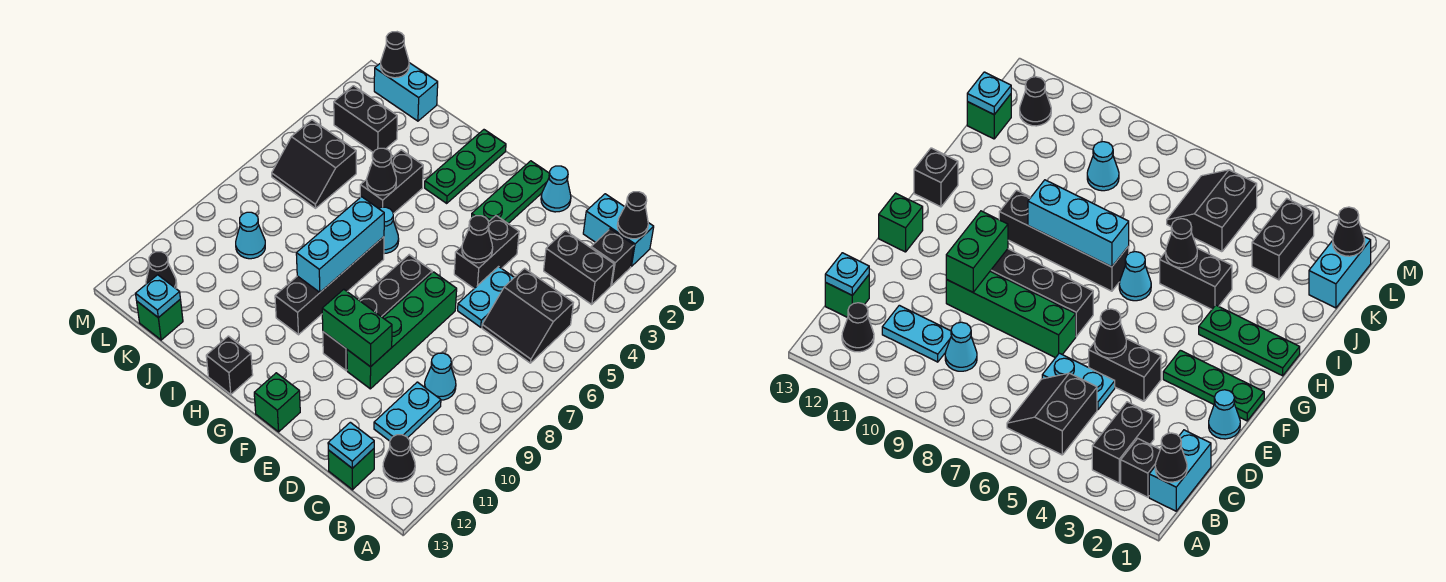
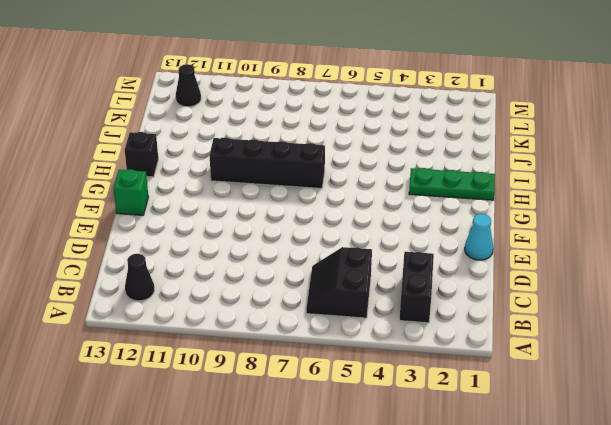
none -> cyan 1x2 brick [583,194,654,266]
none -> black 1x1 brick [591,229,634,285]
none -> cyan 1x1 cone [425,353,456,400]
none -> cyan 1x2 plate [374,382,441,441]

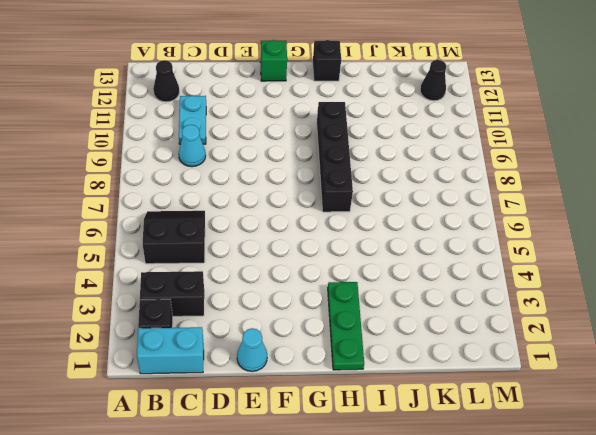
none -> green 1x1 brick [328,449,374,490]
none -> cyan 1x2 plate [458,267,514,327]
none -> black 1x2 brick [454,216,519,288]
none -> green 1x4 brick [347,272,457,389]

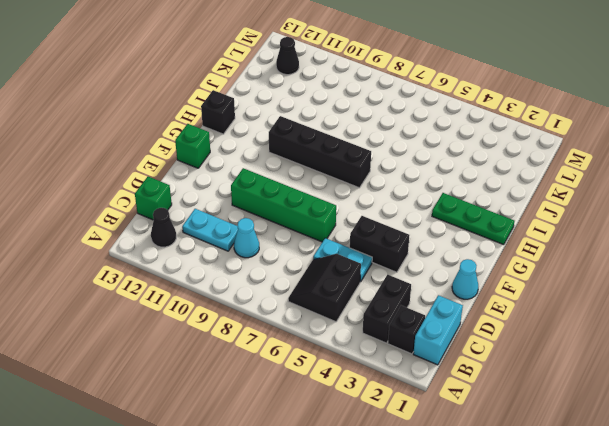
none -> green 1x3 plate [472,161,549,223]
none -> black 1x4 brick [323,255,432,370]
none -> cyan 1x1 cone [379,207,399,253]
none -> black 1x2 brick [360,150,423,214]

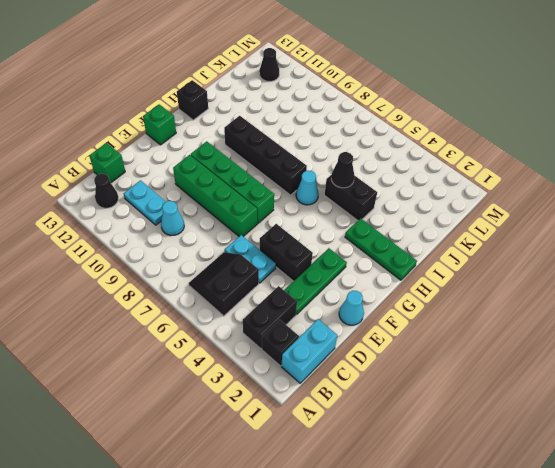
green 1x3 plate [284,248,347,314] -> green 1x3 plate turned to [472,161,549,223]
green 1x4 brick [191,141,274,223] -> black 1x4 brick [323,255,432,370]
none -> cyan 1x2 brick [374,63,438,121]
none -> black 1x2 brick [334,86,397,152]
none -> black 2x2 slope [272,120,356,208]
none -> cyan 1x1 cone [236,212,265,259]

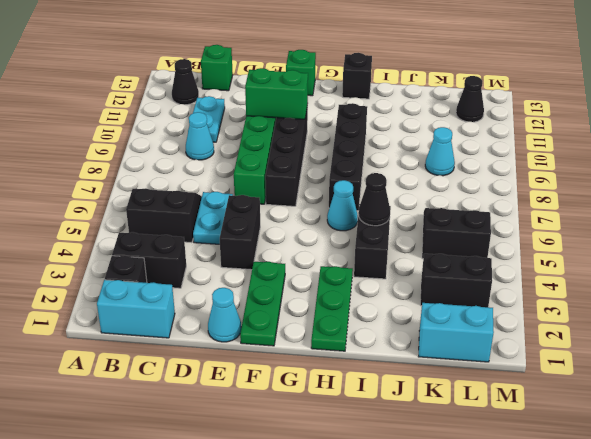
none -> green 1x1 brick [137,299,183,340]
none -> black 1x1 cone [617,192,648,239]
none -> cyan 1x1 plate [328,422,374,468]
none -> black 1x1 cone [462,216,493,263]

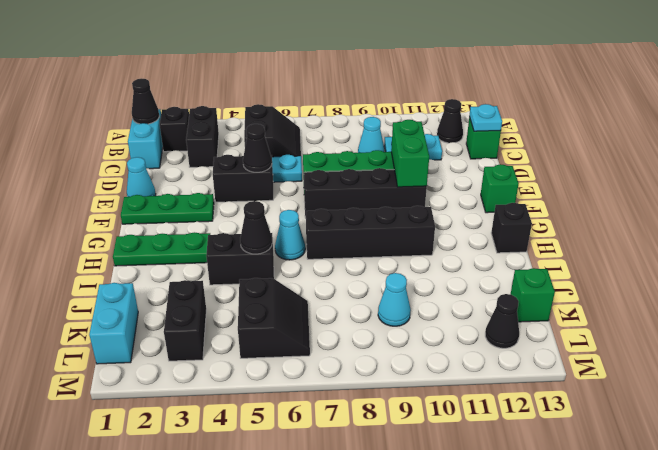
none -> cyan 1x3 brick [296,197,384,292]
none -> cyan 1x1 plate [136,275,180,318]
none -> black 1x1 cone [381,32,409,78]

